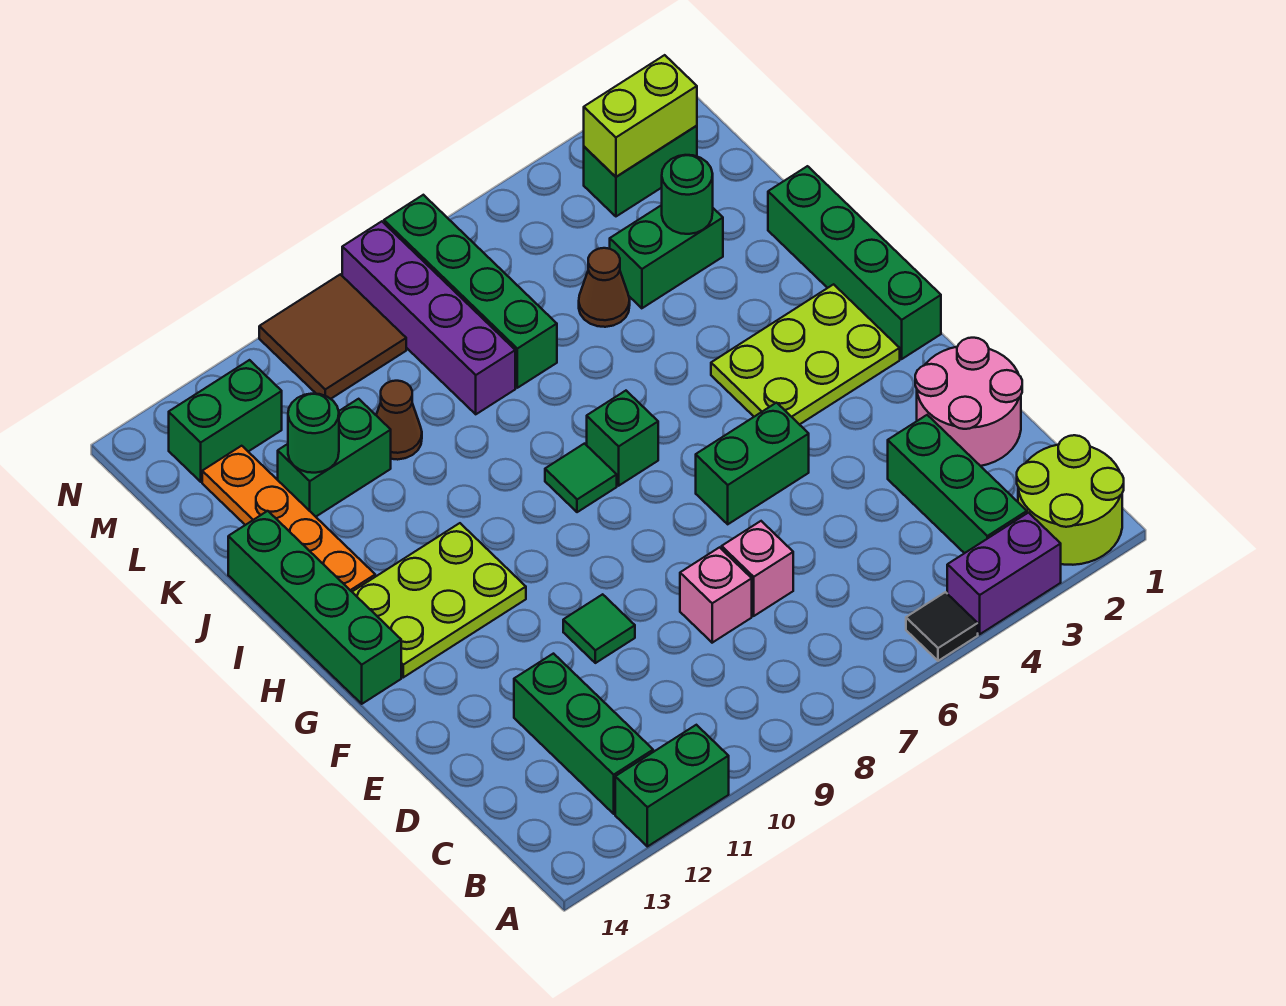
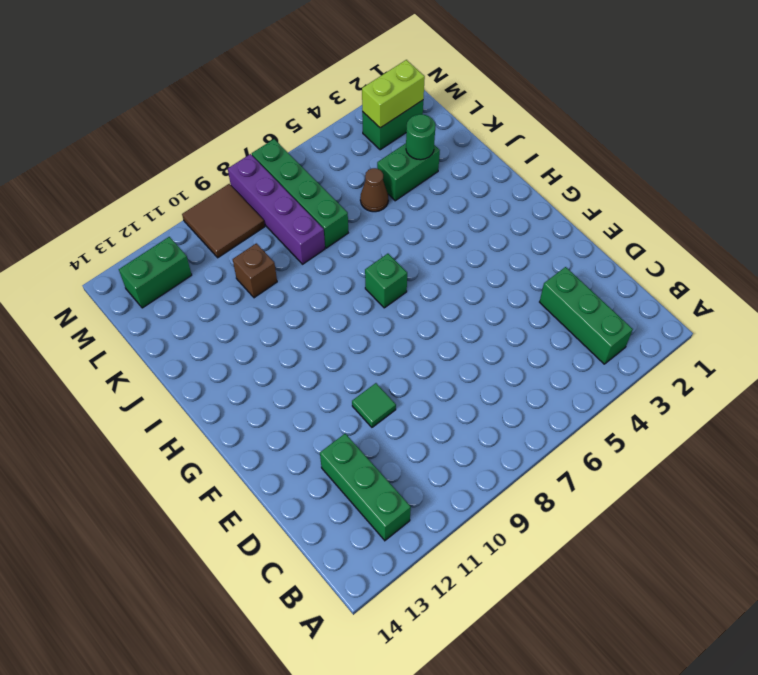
brown 1x1 brick [233,243,277,298] -> brown 1x1 cone [376,381,422,460]
none -> lime 2x2 round brick [1017,435,1124,565]
none -> purple 1x2 brick [947,513,1061,634]
none -> black 1x1 tile [906,592,978,661]
none -> green 1x2 brick [615,725,729,847]

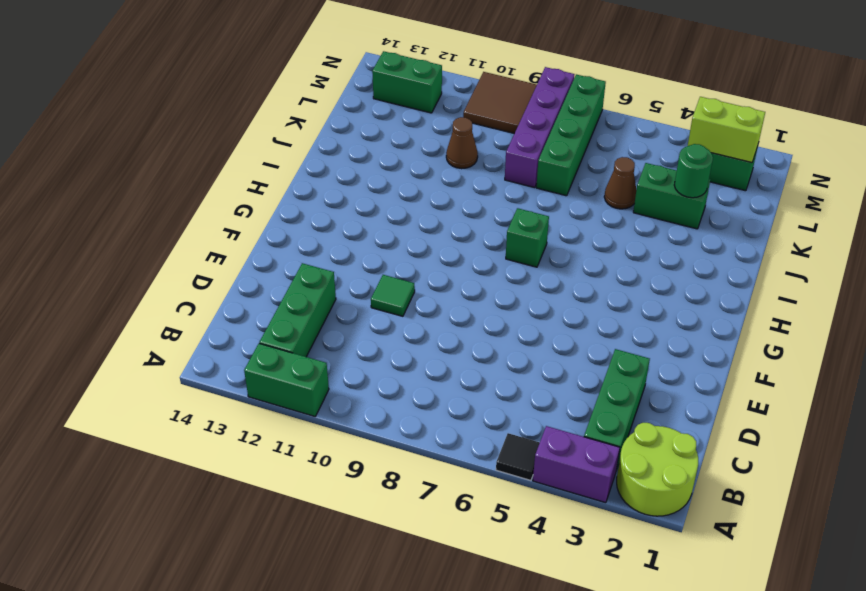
none -> pink 2x2 round brick [915,338,1022,466]
none -> pink 1x1 brick [722,521,793,616]
none -> pink 1x1 brick [680,547,752,643]
none -> green 1x2 brick [696,403,809,524]

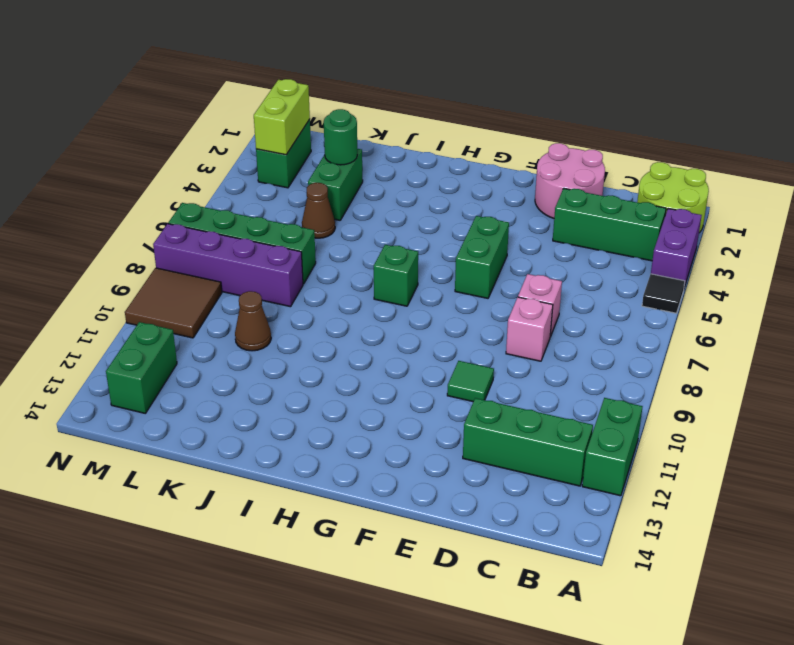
none -> green 1x4 brick [768,166,941,359]
none -> lime 2x3 plate [711,284,900,425]
none -> lime 2x3 plate [353,523,526,677]
none -> green 1x4 brick [228,511,401,704]

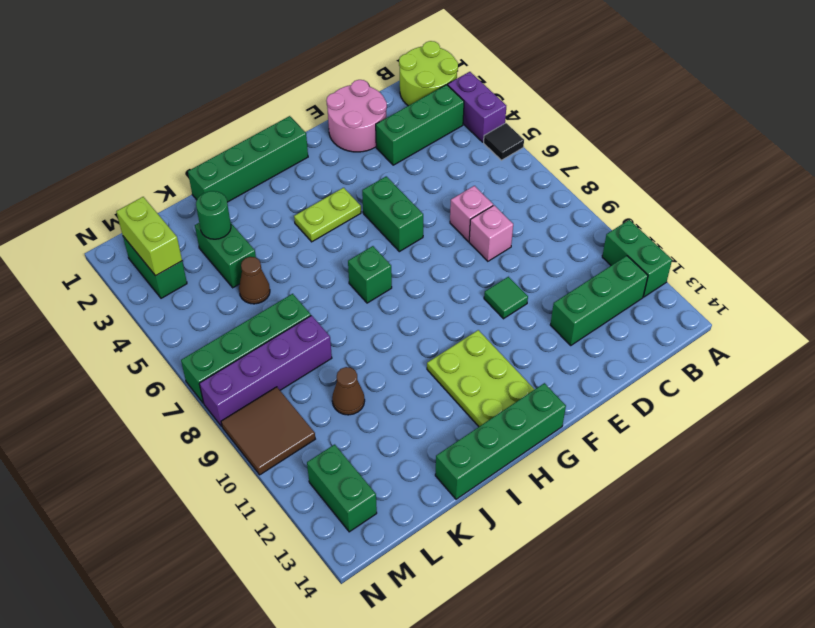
lime 1x2 plate [294,188,361,242] -> lime 2x3 plate [711,284,900,425]
none -> green 1x1 tile [545,444,617,512]
none -> orange 1x4 plate [202,446,375,592]
none -> green 1x2 brick [278,399,391,517]
none -> green 1x1 round brick [288,394,339,473]

